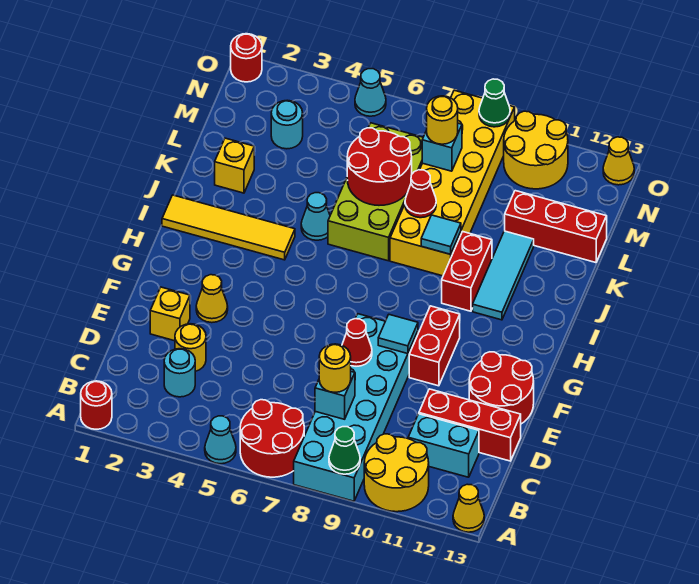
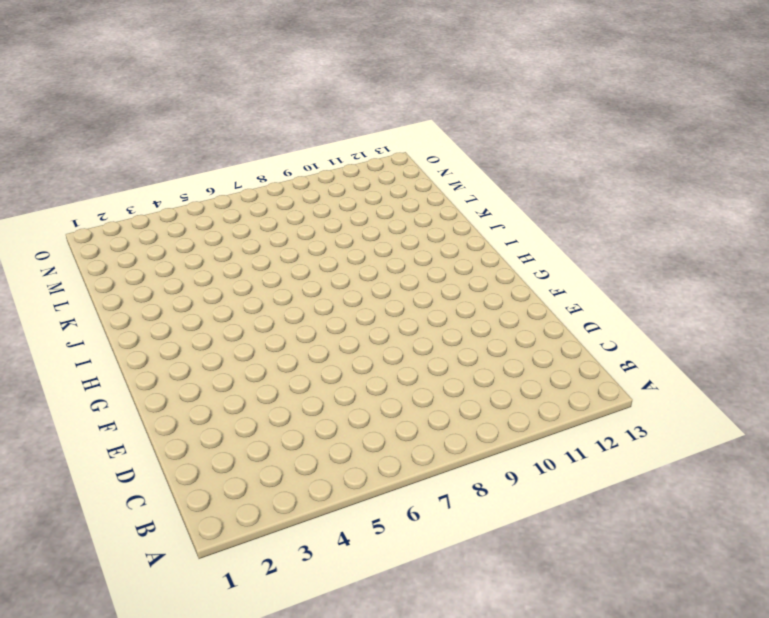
none -> red 1x1 round brick [81,381,112,429]
none -> cyan 1x1 cone [205,416,236,464]
none -> red 2x2 round brick [240,400,304,477]
none -> cyan 2x6 brick [294,314,418,501]

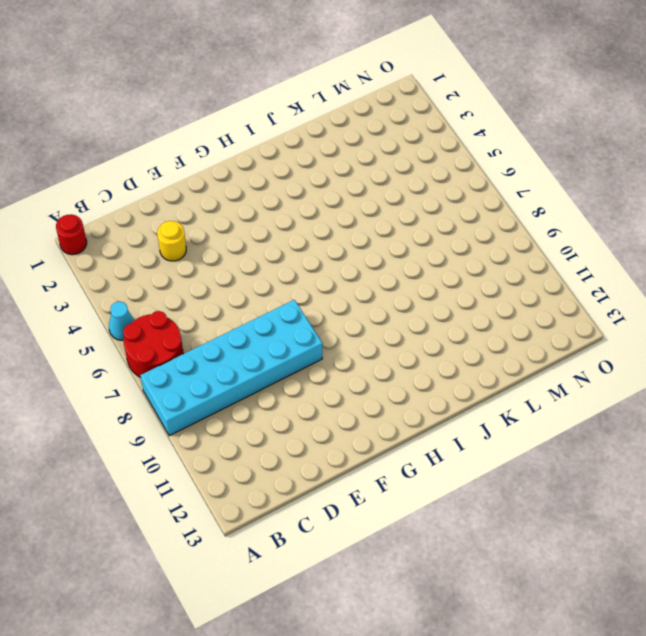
none -> yellow 2x2 round brick [364,434,429,512]
none -> yellow 1x1 cone [453,484,484,532]
none -> cyan 1x1 round brick [164,349,195,397]
none -> cyan 1x2 brick [408,414,479,477]

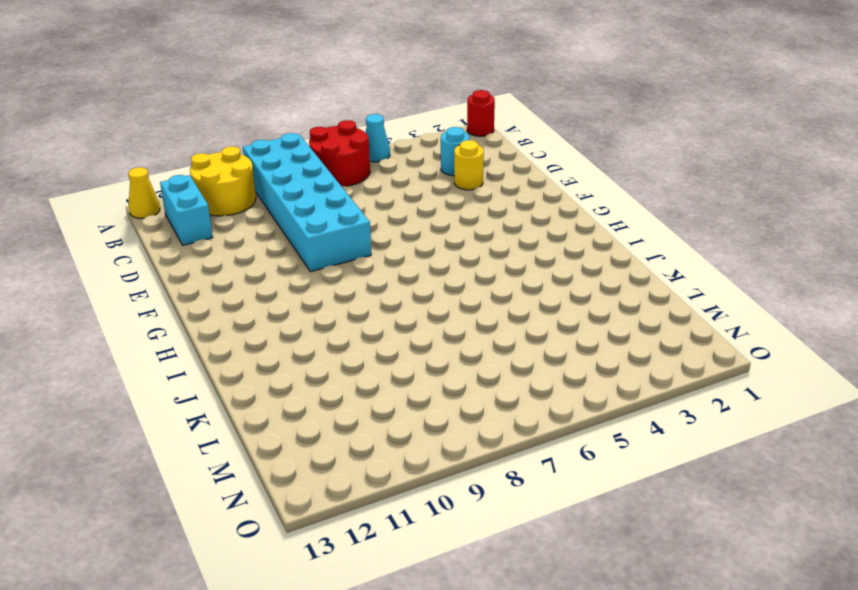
cyan 1x2 brick [160,175,213,245] -> cyan 1x2 brick turned to [408,414,479,477]
none -> red 1x3 brick [419,389,521,461]
none -> yellow 1x1 brick [150,287,190,341]
none -> red 2x2 round brick [469,352,534,424]
none -> yellow 1x1 cone [196,275,228,323]

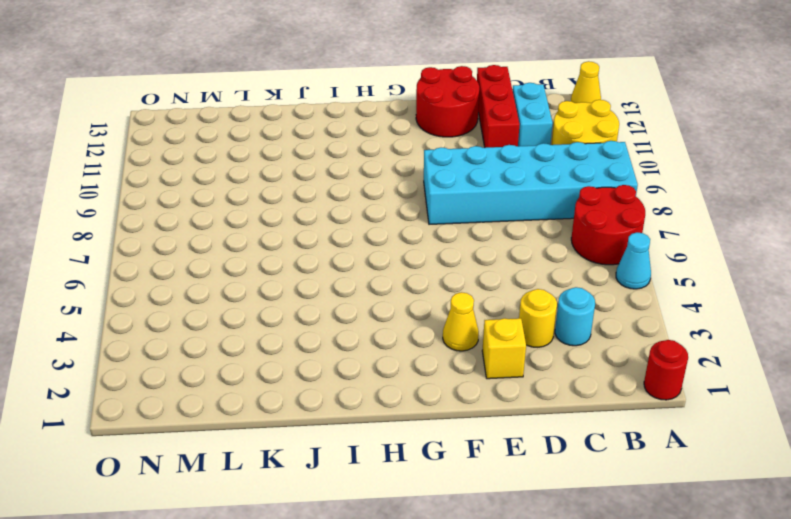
none -> red 1x2 brick [409,306,460,386]
none -> yellow 1x4 tile [162,195,295,260]
none -> red 1x2 brick [442,232,492,311]
none -> cyan 1x3 tile [473,231,534,320]

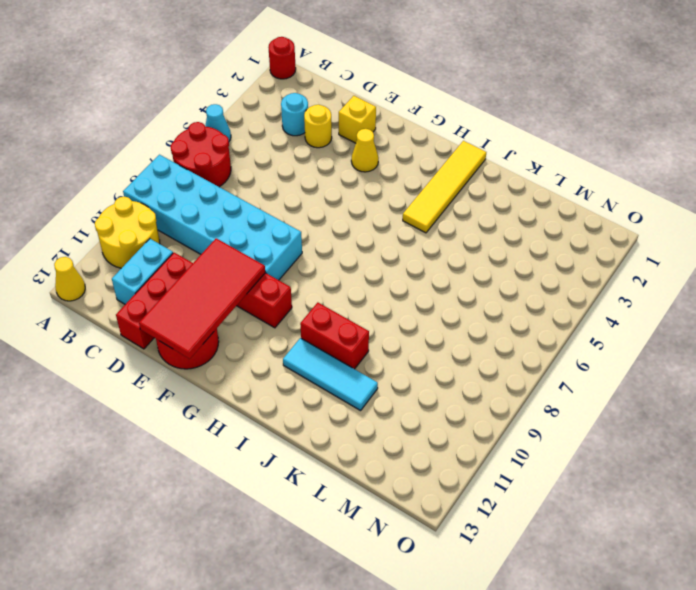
red 2x4 tile [139,238,265,359] -> none
none -> cyan 1x1 cone [301,193,330,240]
none -> lime 2x4 brick [328,123,423,261]
none -> yellow 2x6 brick [390,90,515,276]
none -> yellow 1x1 brick [215,138,254,193]

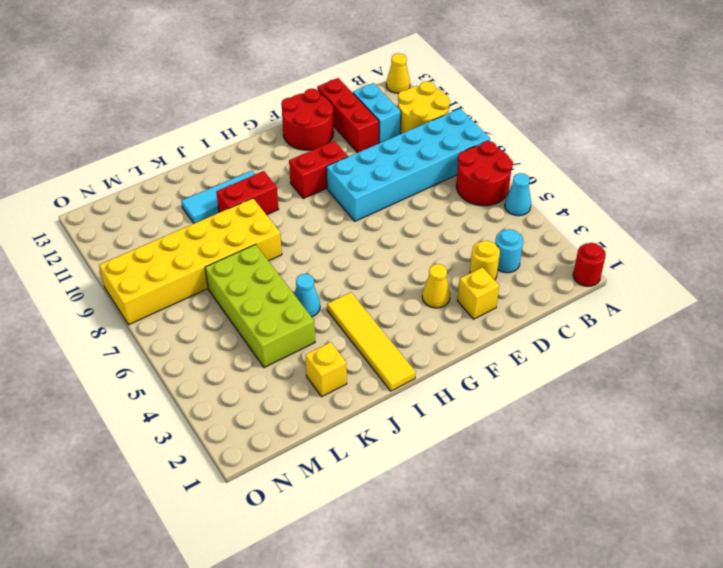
lime 2x4 brick [205,244,315,368] -> lime 2x4 brick turned to [328,123,423,261]
none -> red 1x3 brick [505,191,607,263]
none -> cyan 1x1 round brick [271,100,303,149]
none -> yellow 2x2 round brick [504,111,568,189]
none -> red 1x1 round brick [231,34,262,82]

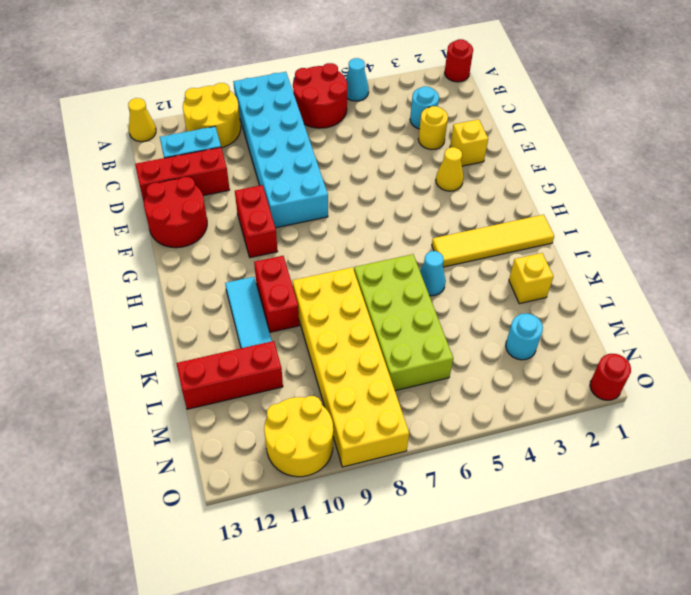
none -> cyan 1x1 cone [355,69,386,116]
none -> yellow 1x1 cone [603,137,634,185]
none -> green 1x1 cone [329,427,360,474]
none -> cyan 1x1 brick [315,372,355,419]

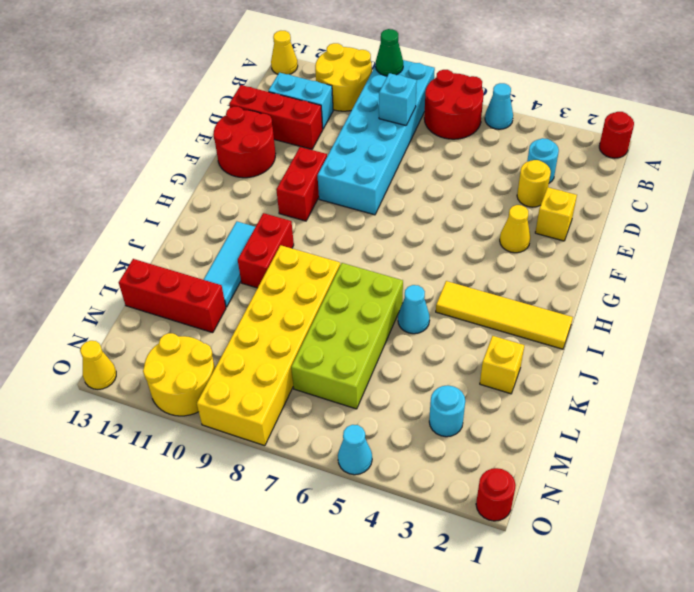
none -> red 1x1 cone [342,319,372,366]
none -> cyan 1x1 tile [378,315,418,354]
none -> cyan 1x1 tile [421,215,461,254]
none -> red 2x2 round brick [347,128,412,205]

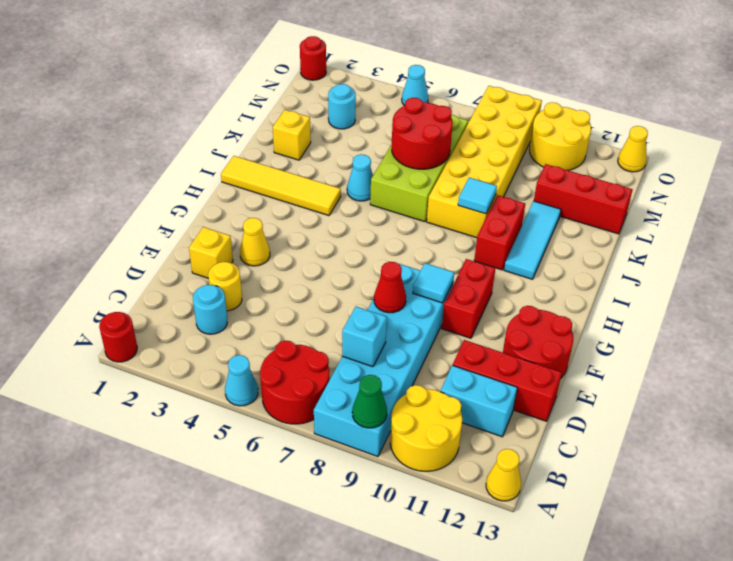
none -> red 1x1 cone [405,170,436,218]
none -> cyan 1x1 brick [422,123,462,171]
none -> green 1x1 cone [479,79,510,127]
none -> yellow 1x1 round brick [319,344,351,392]

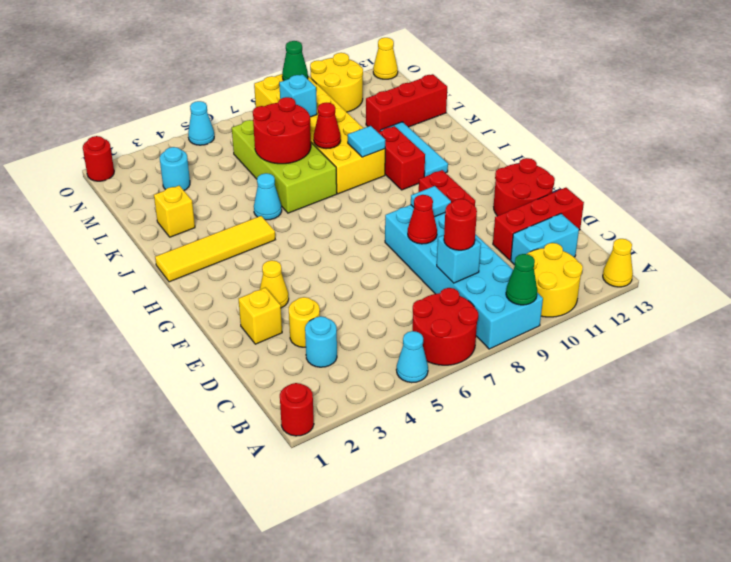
red 1x1 round brick [444,199,477,250] -> yellow 1x1 round brick [319,344,351,392]
none -> yellow 1x1 round brick [427,96,458,144]

